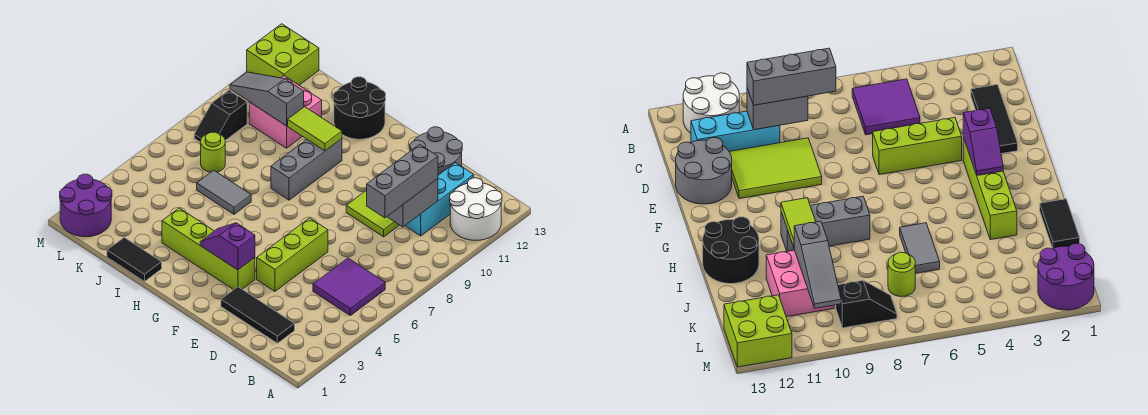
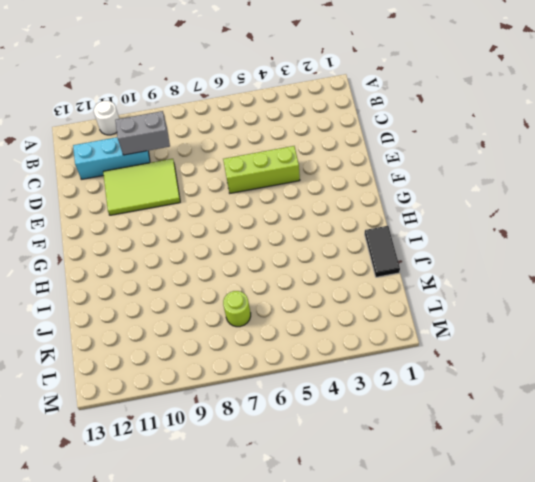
white 1x1 round brick [94,101,119,135] -> white 2x2 round brick [450,178,502,240]
none -> purple 2x2 tile [313,258,385,316]
none -> black 1x3 tile [221,287,295,343]
none -> grey 2x2 round brick [410,127,462,175]

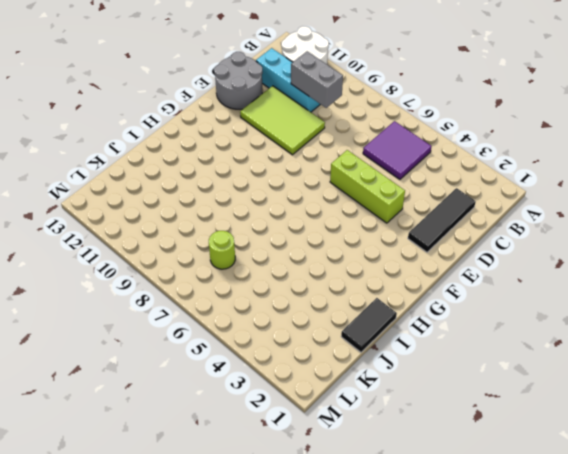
none -> lime 1x4 brick [162,208,255,290]
none -> grey 1x3 brick [271,139,342,200]
none -> black 2x2 round brick [333,77,386,139]

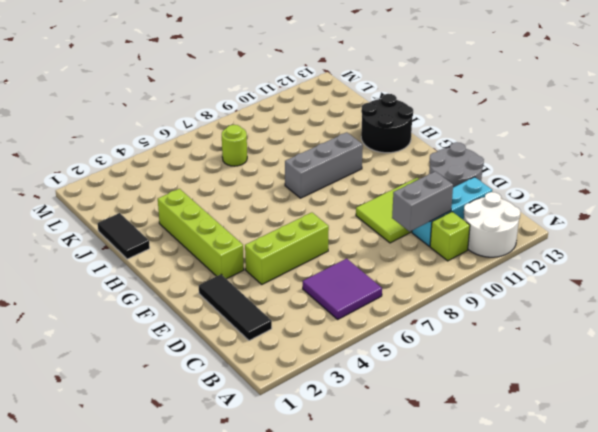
lime 1x1 brick [430,212,470,261] -> none
none -> grey 1x2 tile [197,170,251,214]
none -> pink 2x2 brick [249,76,322,148]
none -> purple 2x2 round brick [60,174,112,237]

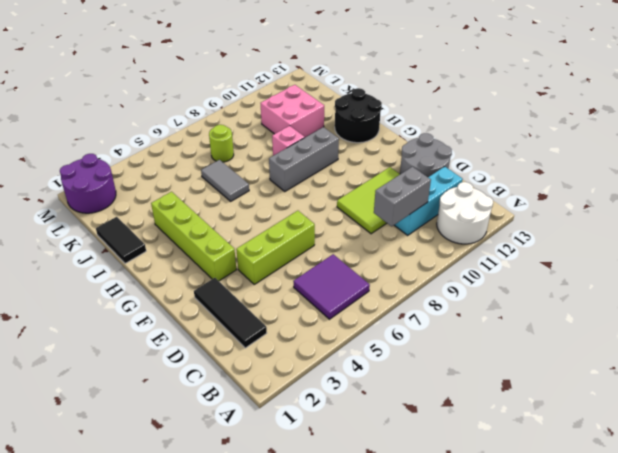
pink 1x1 brick [272,126,305,156] -> none
none -> black 1x2 slope [194,90,247,142]
none -> lime 2x2 brick [247,24,319,85]
none -> purple 1x2 slope [200,223,255,270]

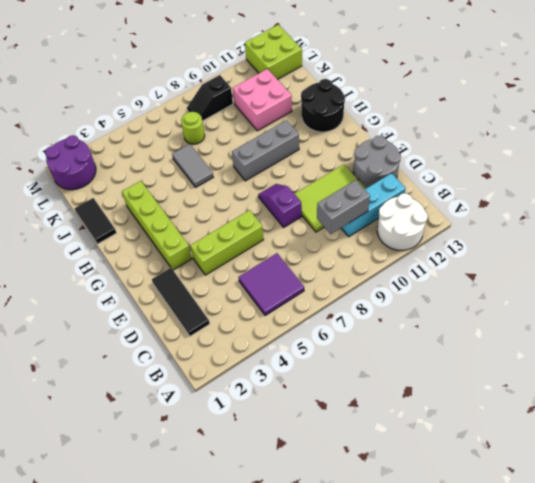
purple 1x2 slope [258,184,302,227] -> purple 1x2 slope moved to [200,223,255,270]
none -> lime 1x2 tile [287,107,342,151]
none -> grey 1x3 slope [230,72,304,126]
none -> grey 1x3 brick [367,144,438,218]

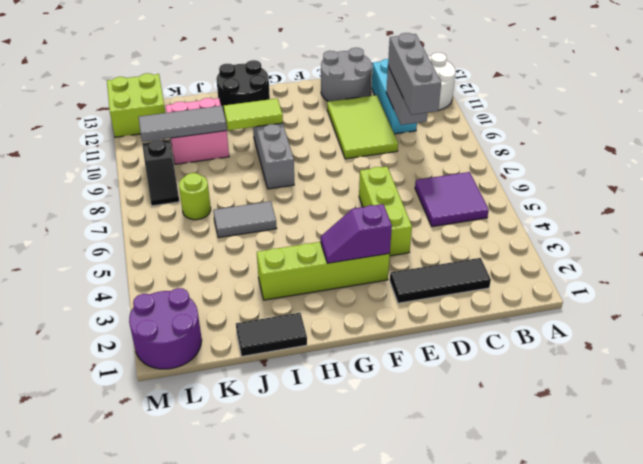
grey 1x3 tile [139,106,227,142] -> grey 1x3 slope [230,72,304,126]

